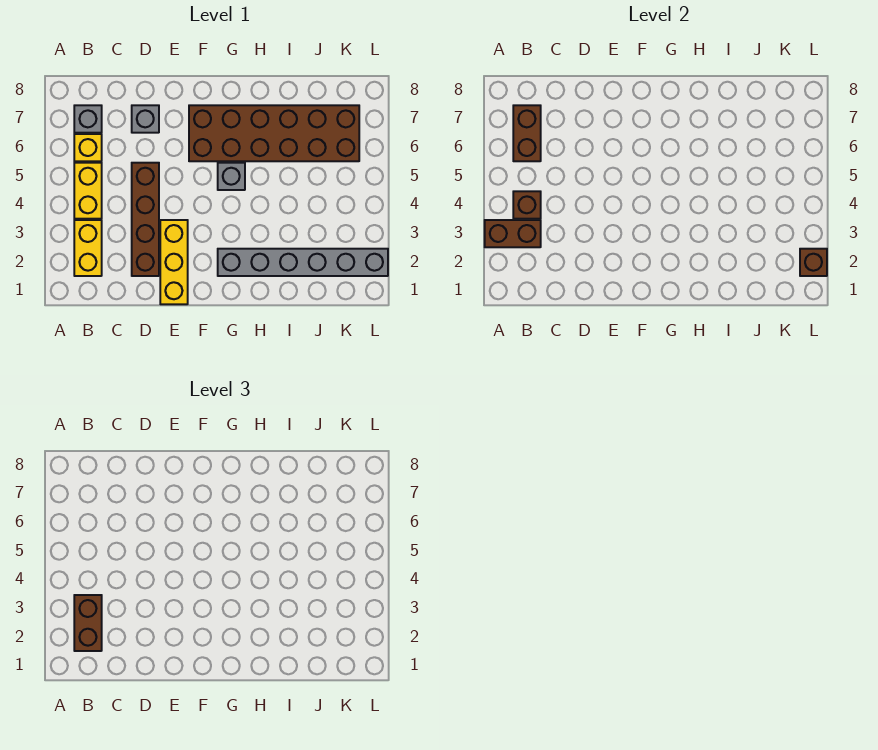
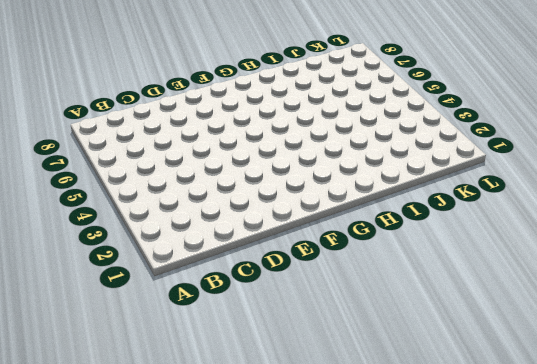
none -> yellow 1x2 brick [74,220,102,276]
none -> yellow 1x2 brick [74,163,102,219]
none -> yellow 1x1 brick [74,134,102,161]

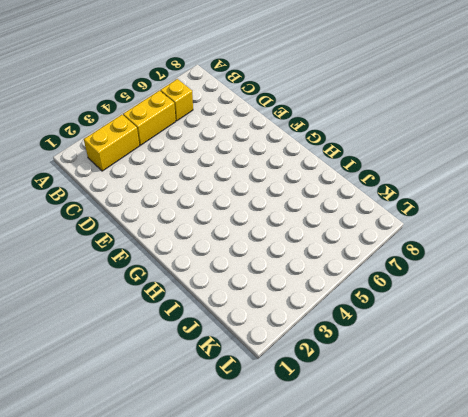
none -> grey 1x1 brick [74,105,102,133]
none -> brown 1x4 brick [132,163,159,276]
none -> grey 1x1 brick [132,105,159,133]

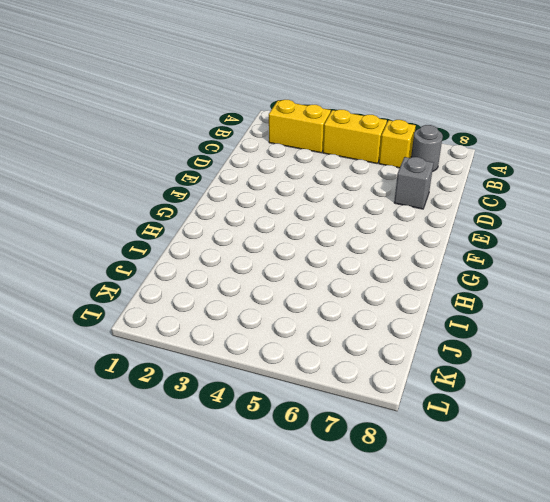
grey 1x1 round brick [411,125,443,172] -> grey 1x1 brick [74,105,102,133]
none -> brown 1x4 brick [132,163,159,276]
none -> yellow 1x3 brick [160,220,188,304]
none -> brown 2x6 brick [189,105,359,161]

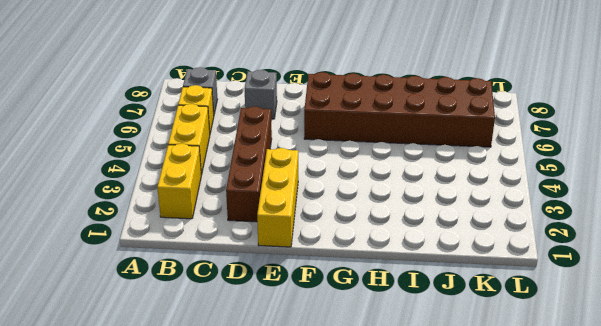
none -> grey 1x6 brick [218,249,388,276]
none -> grey 1x1 brick [218,163,245,190]
none -> brown 1x2 brick [485,220,541,247]

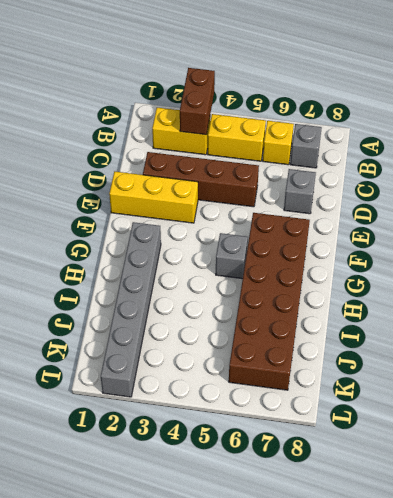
none -> brown 1x1 brick [513,191,541,219]
none -> brown 1x2 brick [513,105,541,161]
none -> brown 1x1 brick [800,249,827,276]

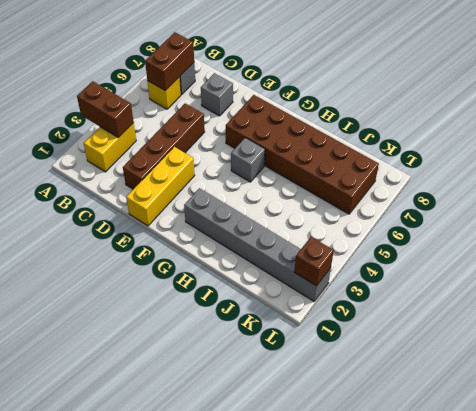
none -> yellow 1x2 brick [74,163,102,219]
none -> brown 1x1 brick [513,191,541,219]
none -> brown 1x2 brick [74,595,102,651]

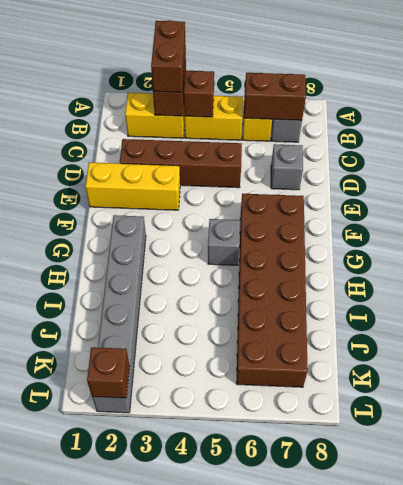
brown 1x2 brick [151,20,186,92] -> brown 1x2 brick turned to [74,595,102,651]

